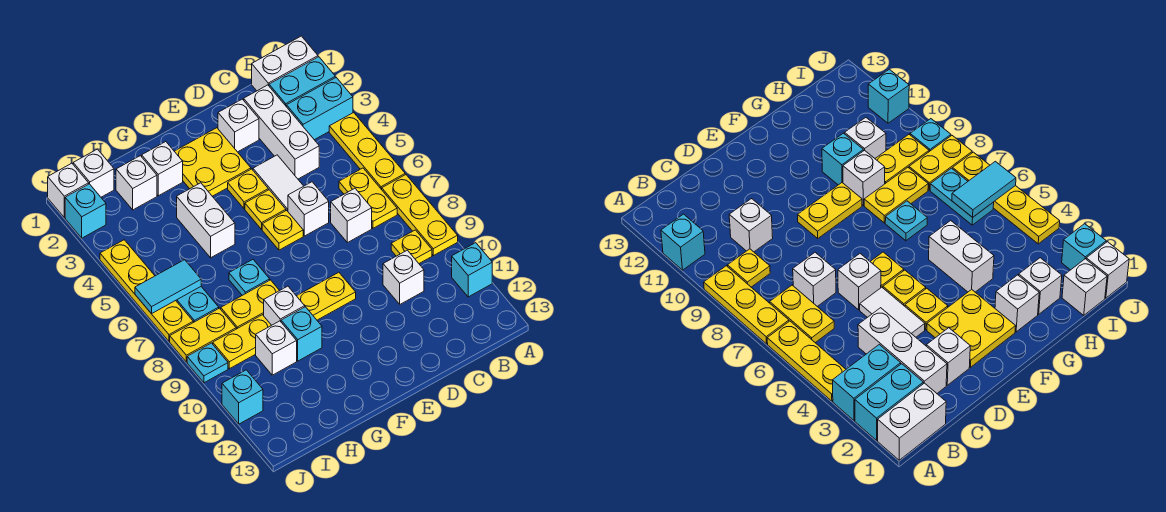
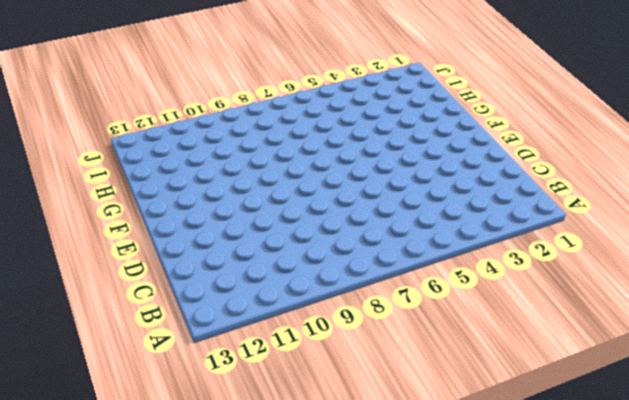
none -> white 1x2 brick [252,36,318,91]
none -> cyan 1x2 brick [269,57,335,107]
none -> cyan 1x2 brick [287,78,353,140]
none -> yellow 1x3 plate [329,113,405,190]

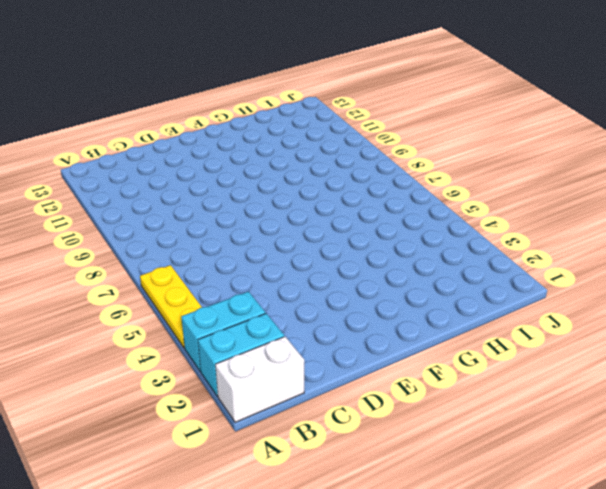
none -> yellow 1x3 plate [382,175,458,256]
none -> cyan 1x1 brick [452,243,492,297]
none -> yellow 1x2 plate [339,168,397,228]
none -> yellow 1x1 plate [391,230,432,263]

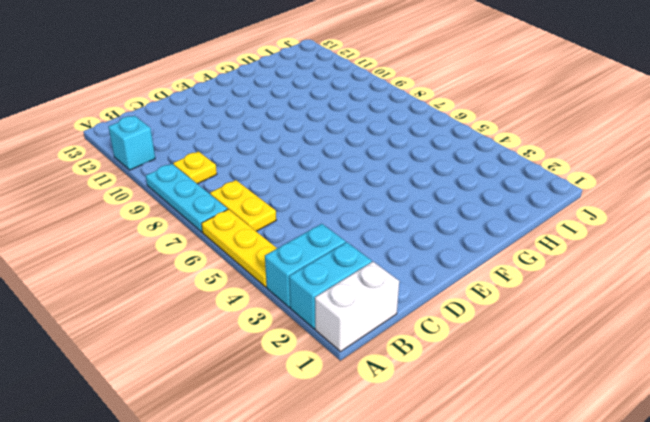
cyan 1x3 plate [146,164,228,232] -> yellow 1x3 plate [382,175,458,256]
none -> white 1x3 brick [244,85,319,179]
none -> white 1x1 brick [331,188,372,243]
none -> white 1x1 brick [383,250,424,304]
none -> white 1x1 brick [218,99,259,152]

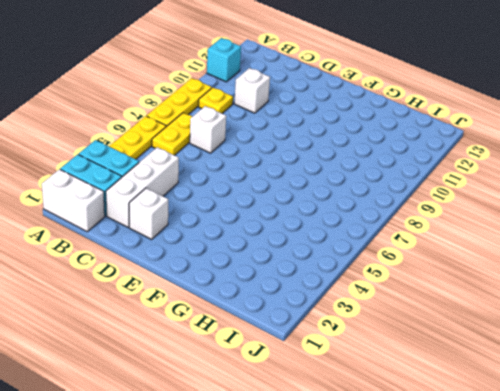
none -> white 1x2 tile [253,155,303,211]
none -> white 1x1 brick [288,182,329,236]
none -> yellow 2x2 plate [174,128,251,196]
none -> yellow 1x1 plate [228,169,268,209]

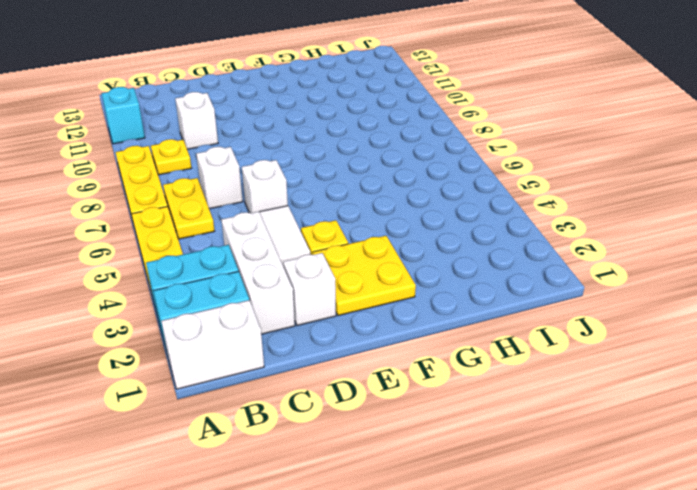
none -> yellow 1x1 plate [245,190,286,229]
none -> yellow 1x1 plate [262,210,303,250]
none -> yellow 1x2 plate [297,272,356,320]
none -> white 1x1 brick [142,142,183,196]

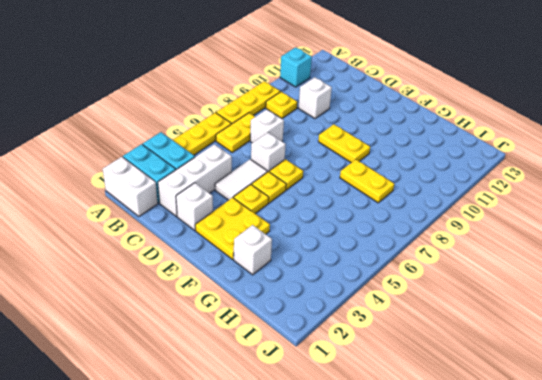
none -> white 1x2 brick [177,183,235,258]
none -> cyan 1x1 plate [229,260,270,295]
none -> white 1x1 brick [264,286,305,325]
none -> cyan 1x1 brick [281,307,322,361]

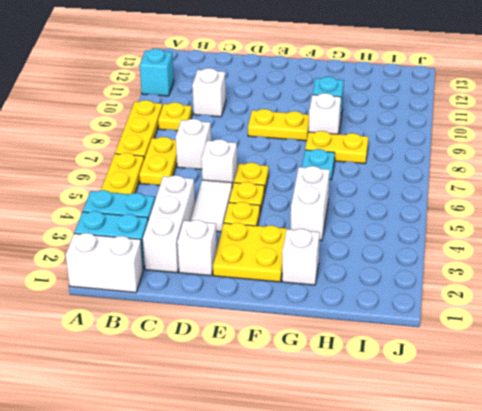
none -> white 1x1 brick [116,156,157,210]
none -> yellow 1x2 plate [213,315,271,369]
none -> white 1x1 brick [256,321,297,375]
none -> white 1x1 brick [73,149,114,197]

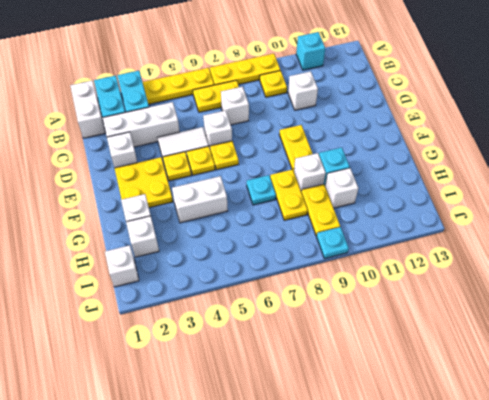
none -> cyan 1x2 plate [176,287,219,322]
none -> yellow 1x2 plate [170,308,236,362]
none -> white 1x1 brick [48,163,89,217]
none -> cyan 1x1 brick [65,184,106,238]

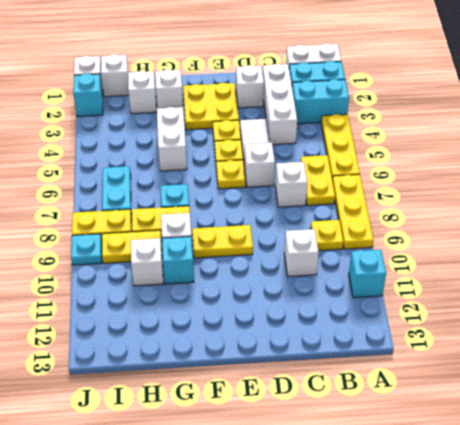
none -> yellow 1x4 plate [100,240,193,341]
none -> cyan 1x1 brick [222,370,263,424]
none -> cyan 1x2 tile [135,260,201,314]

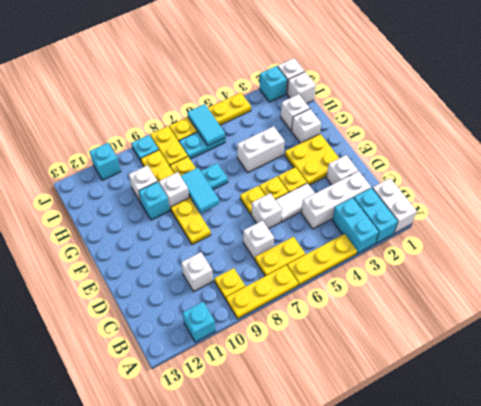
cyan 1x2 tile [181,168,219,213] -> none

